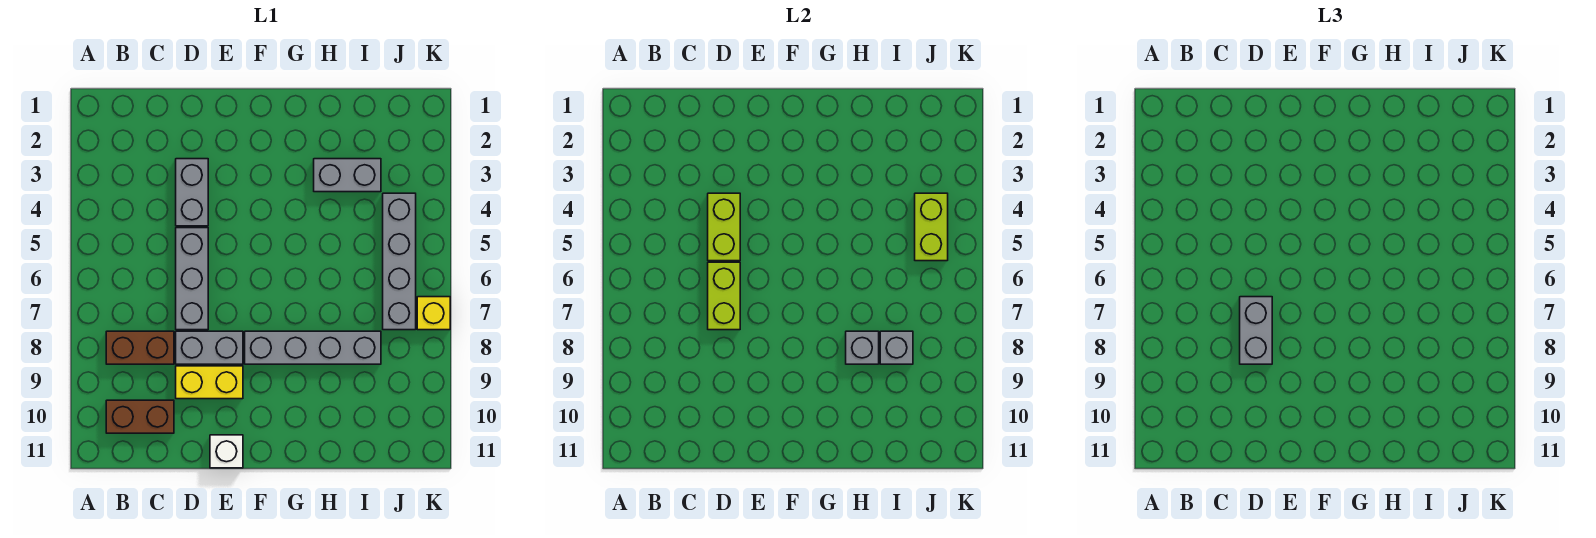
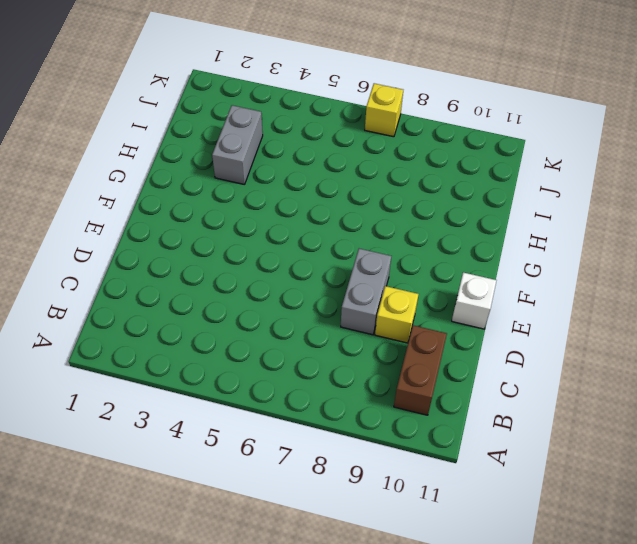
yellow 1x1 brick [375,286,419,343] -> yellow 1x2 brick [176,366,243,399]
none -> brown 1x2 brick [106,331,174,364]
none -> grey 1x2 brick [176,159,208,226]
none -> grey 1x3 brick [176,228,208,330]

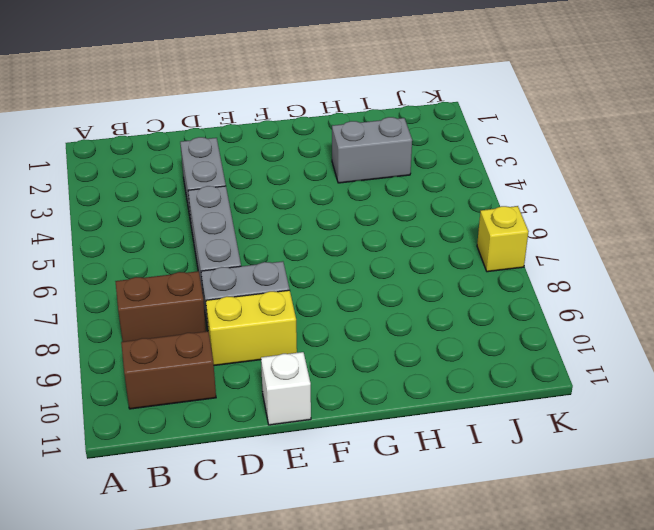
none -> grey 1x4 brick [245,331,381,364]
none -> grey 1x4 brick [383,193,416,330]
none -> lime 1x2 brick [708,193,740,261]

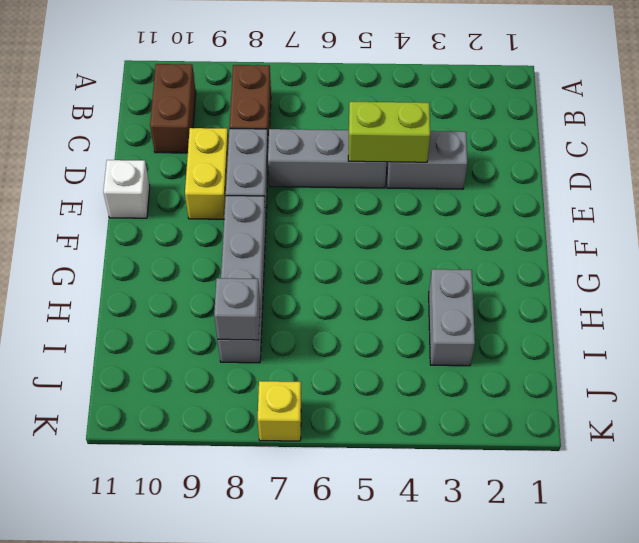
none -> grey 1x4 brick [383,193,416,330]
none -> lime 1x2 brick [708,262,740,330]
none -> grey 1x1 brick [846,331,879,364]

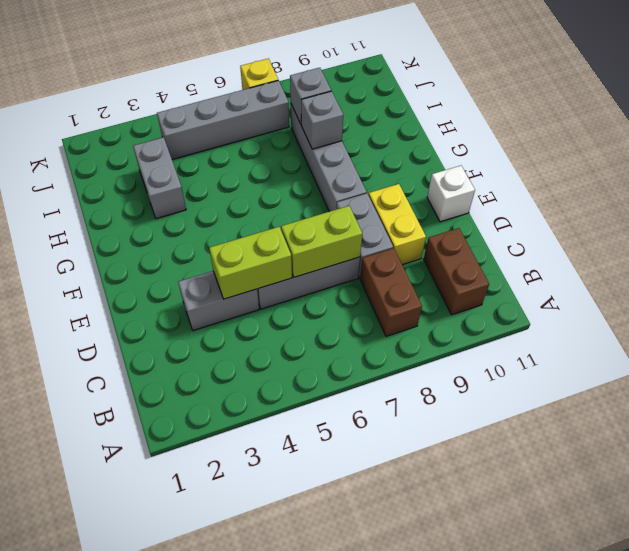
none -> lime 1x2 brick [915,193,948,261]
none -> grey 1x2 brick [1240,297,1272,364]

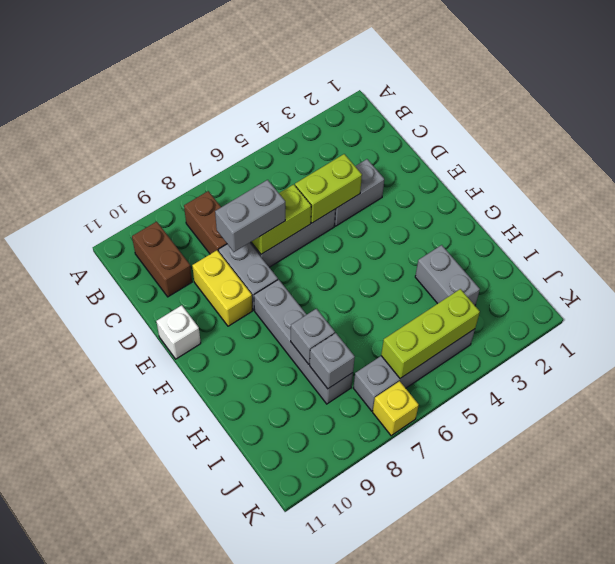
lime 1x3 brick [381,289,480,378] -> lime 1x2 brick [915,193,948,261]

